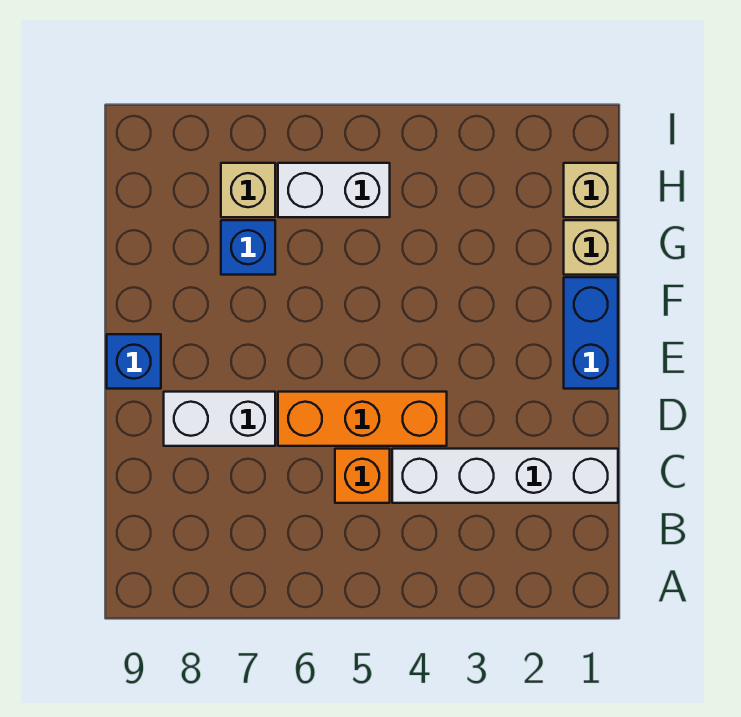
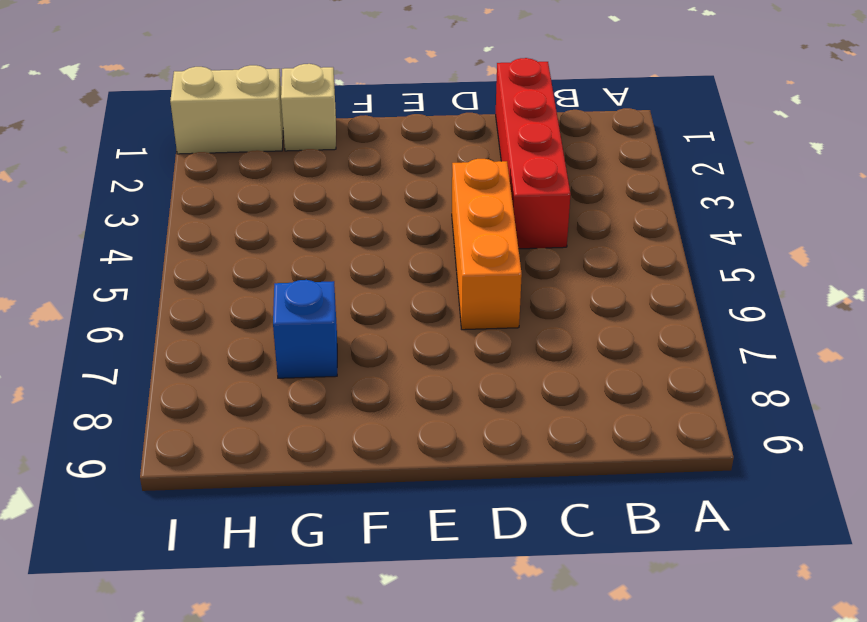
red 1x4 brick [496,58,571,249] -> white 1x4 brick [392,449,618,503]
tan 1x2 brick [170,65,283,154] -> tan 1x1 brick [564,163,618,217]
none -> orange 1x1 brick [335,449,390,503]
none -> white 1x2 brick [164,392,275,446]

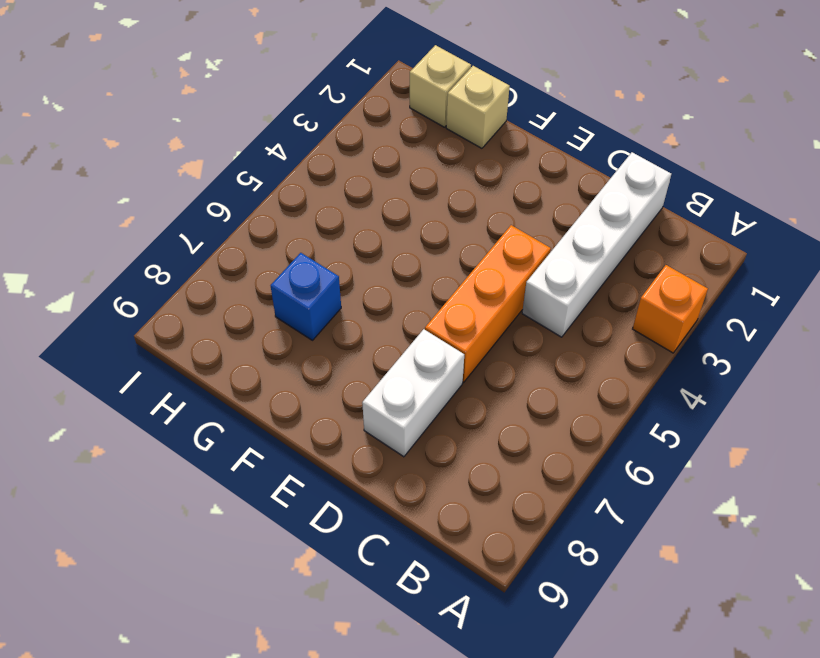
orange 1x1 brick [633,265,708,353] -> orange 1x1 brick moved to [335,449,390,503]
none -> blue 1x2 brick [564,277,618,389]
none -> blue 1x1 brick [107,334,161,389]

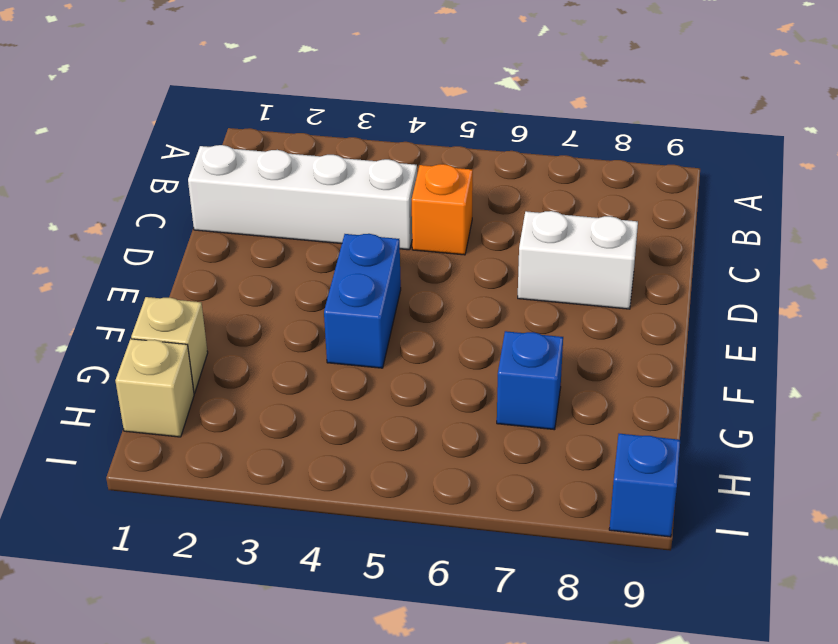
blue 1x2 brick [324,234,401,368] -> blue 1x2 brick moved to [564,277,618,389]
blue 1x1 brick [609,434,680,537] -> blue 1x1 brick moved to [107,334,161,389]
none -> orange 1x3 brick [278,392,447,446]
none -> white 1x2 brick [278,163,390,217]

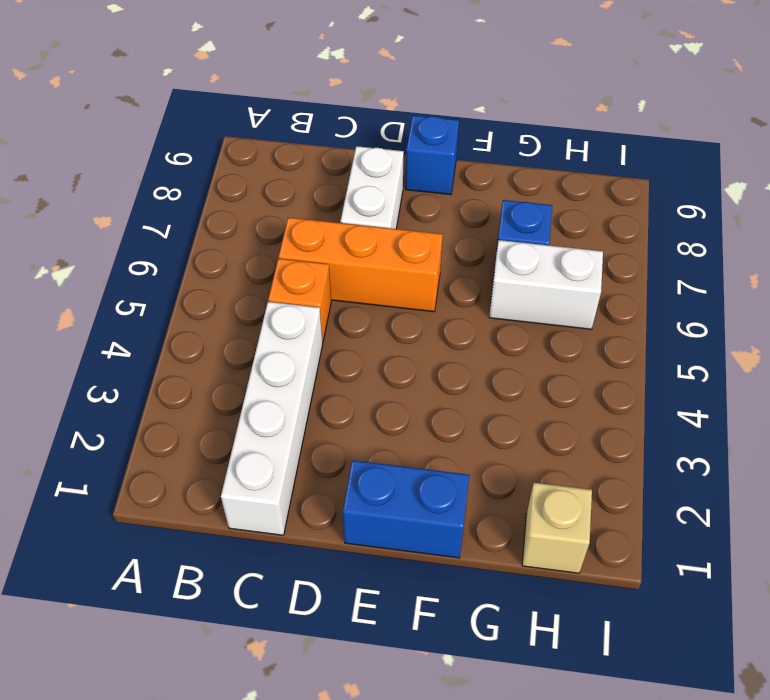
orange 1x3 brick [279,217,443,312] -> orange 1x3 brick turned to [278,392,447,446]
white 1x2 brick [489,240,603,329] -> white 1x2 brick turned to [278,163,390,217]
none -> tan 1x1 brick [564,220,618,275]
none -> tan 1x1 brick [221,163,275,217]

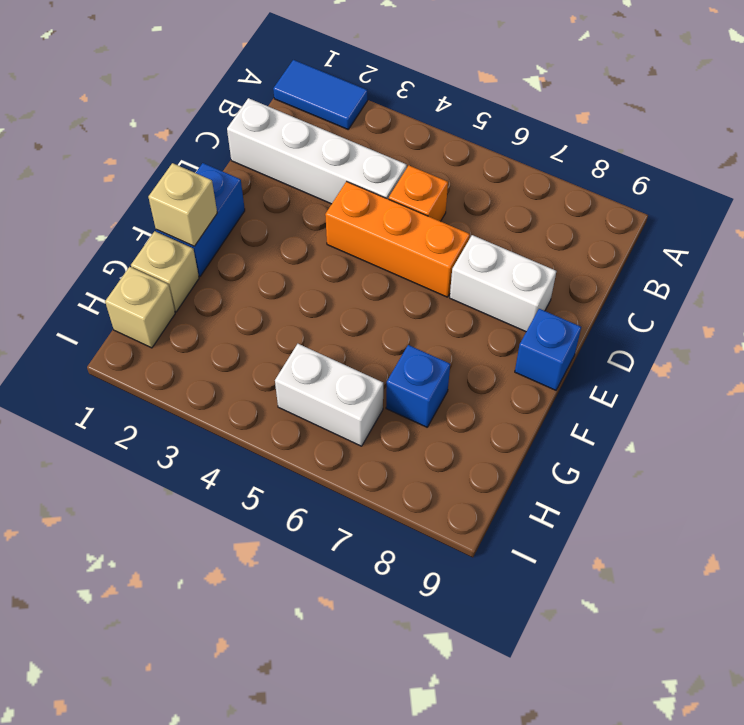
blue 1x2 tile [273,60,368,129] -> none
tan 1x1 brick [148,163,217,246] -> tan 1x1 brick moved to [221,163,275,217]

